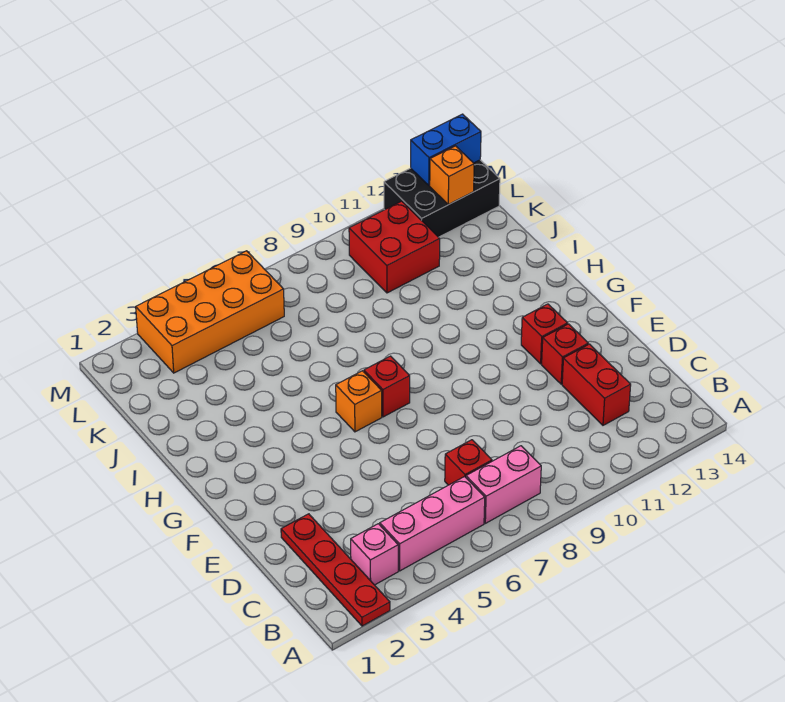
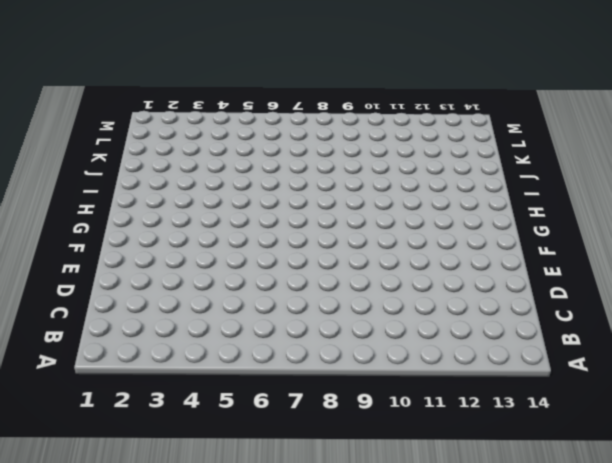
none -> red 1x4 plate [281,514,390,626]
none -> pink 1x1 brick [351,524,398,585]
none -> pink 1x3 brick [380,477,485,571]

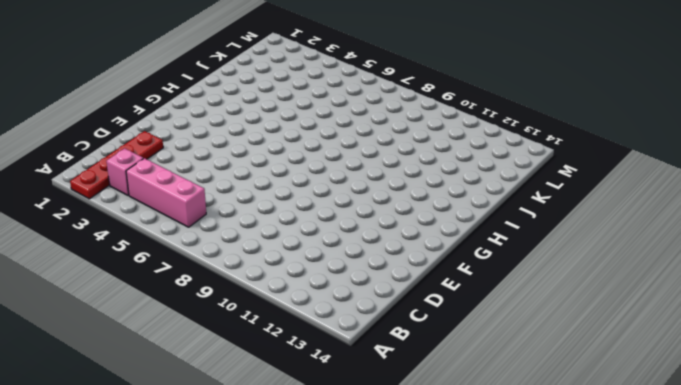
none -> pink 1x2 brick [466,446,541,523]
none -> red 1x1 brick [445,440,492,485]
none -> red 1x2 brick [562,344,631,425]

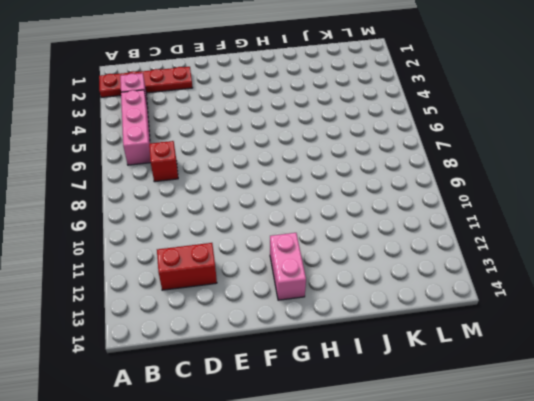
pink 1x2 brick [270,233,306,300] -> pink 1x2 brick moved to [466,446,541,523]
none -> red 1x1 brick [542,324,588,384]
none -> red 1x1 brick [521,304,568,364]
none -> orange 1x1 brick [336,371,382,432]

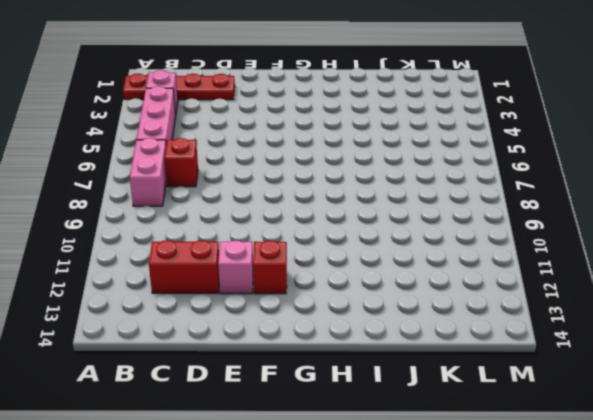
pink 1x1 brick [218,240,253,294] -> red 1x1 brick [542,324,588,384]
none -> orange 1x1 brick [336,371,382,432]
none -> red 1x1 brick [364,356,410,417]
none -> red 2x2 brick [349,201,440,293]

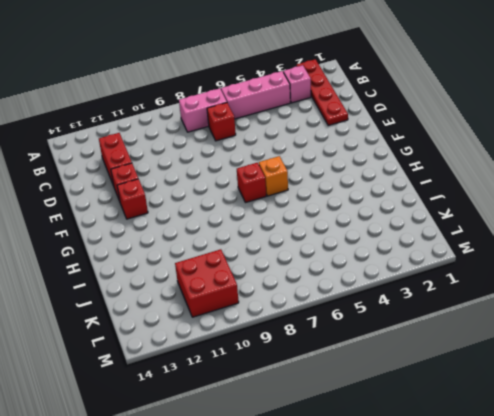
none -> orange 2x4 brick [136,251,284,373]
none -> black 2x3 brick [384,160,500,237]
none -> orange 1x1 brick [430,146,474,205]

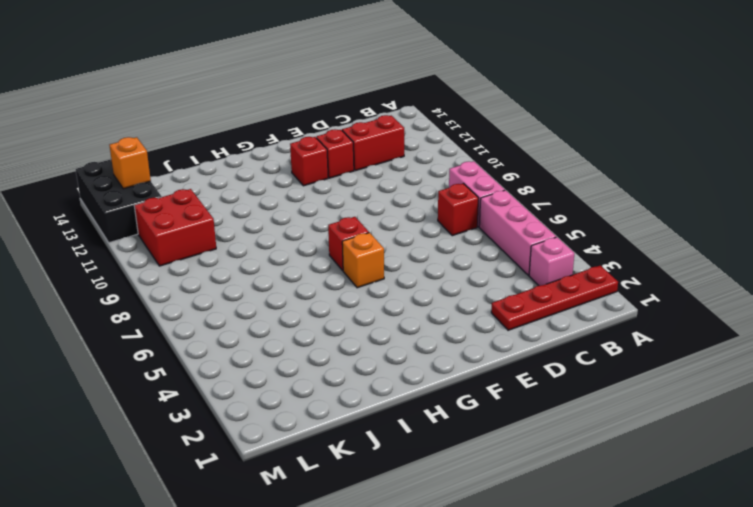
none -> orange 2x4 brick [136,251,284,373]
none -> blue 1x2 brick [411,114,481,185]

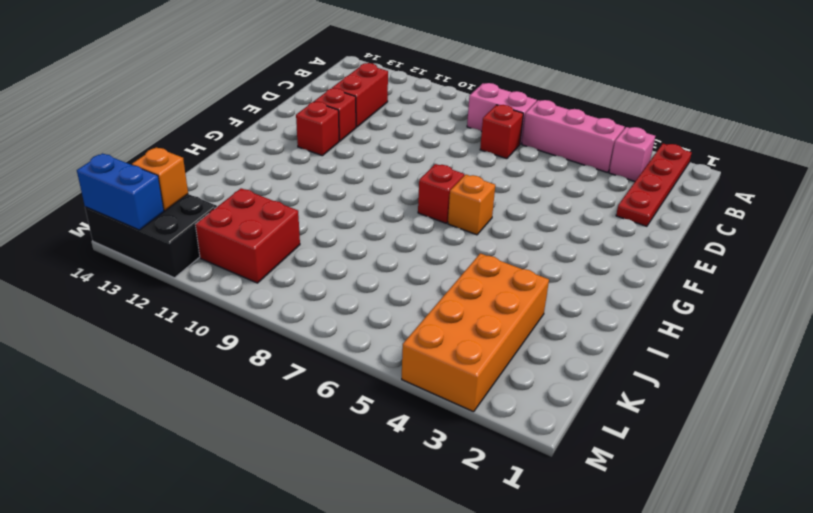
orange 2x4 brick [402,253,549,412] -> orange 2x4 brick turned to [136,251,284,373]

